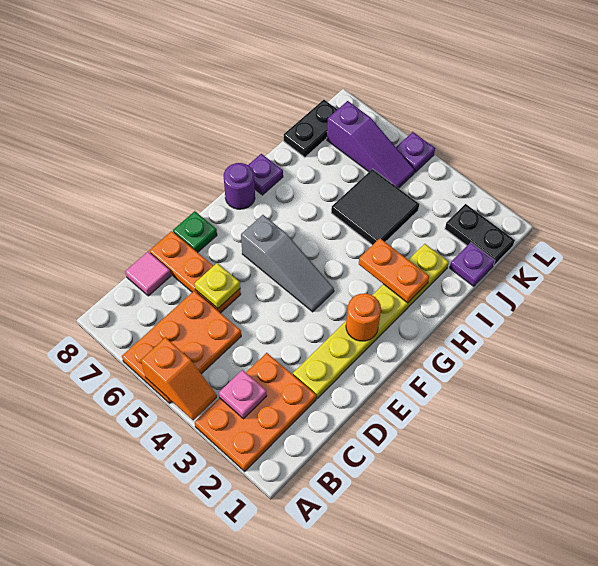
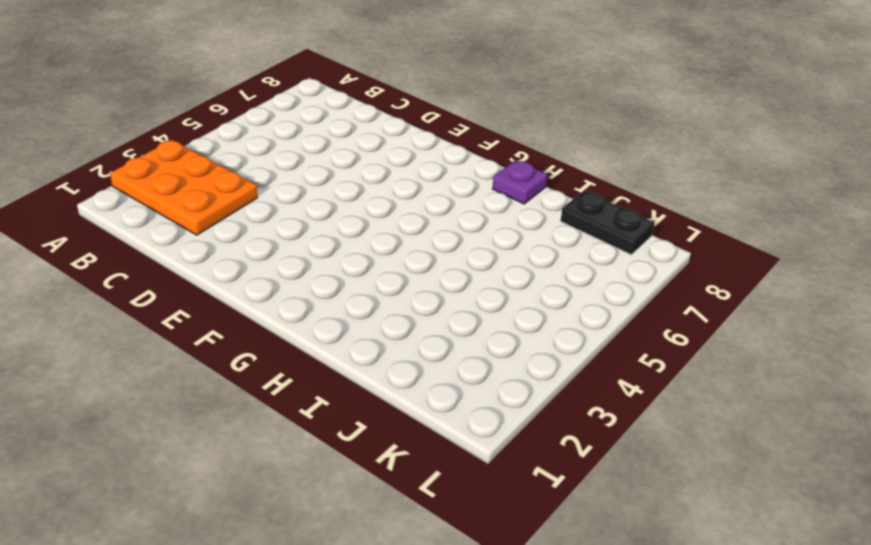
none -> orange 2x3 plate [122,291,241,403]
none -> pink 1x1 tile [125,252,171,296]
none -> yellow 1x6 plate [293,244,449,399]

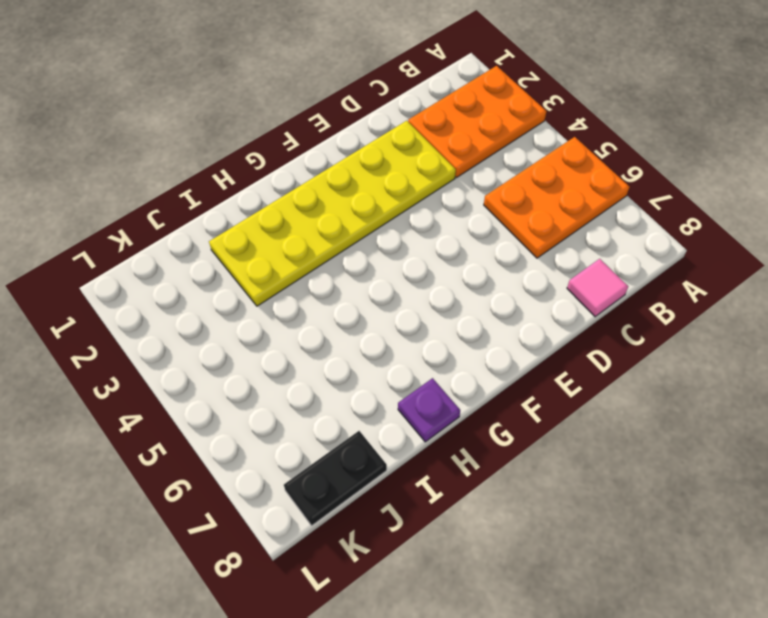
yellow 2x6 plate [209,121,456,306] -> yellow 1x6 plate [293,244,449,399]
none -> orange 1x3 plate [149,231,241,313]
none -> green 1x1 plate [173,211,217,253]
none -> grey 1x3 slope [241,215,334,312]

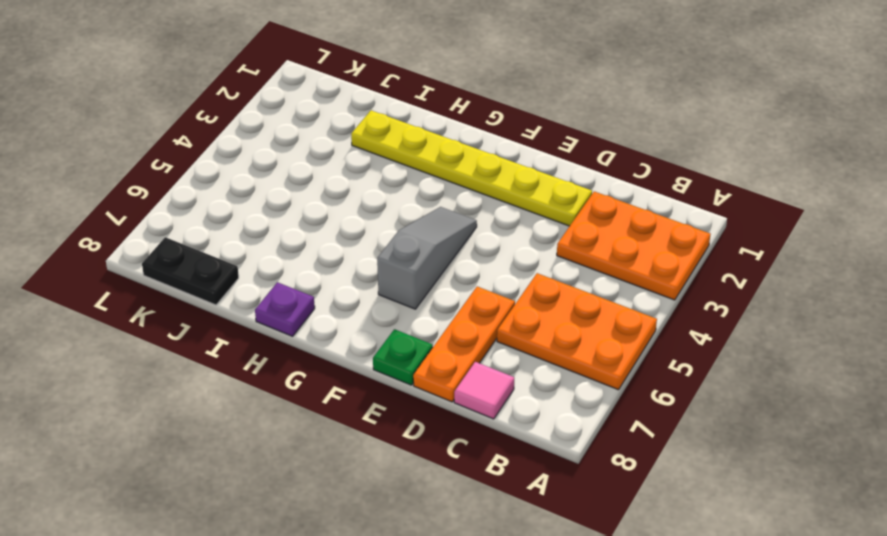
none -> purple 1x1 round brick [224,163,255,209]
none -> black 2x2 tile [331,169,419,245]
none -> purple 1x1 plate [450,242,495,286]

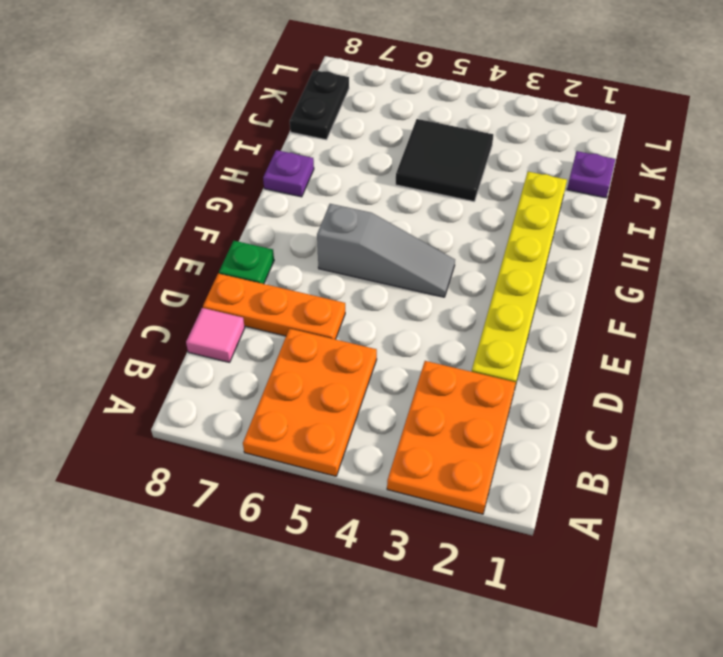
none -> purple 1x1 round brick [224,163,255,209]
none -> black 1x2 plate [445,204,515,265]
none -> purple 1x3 slope [327,101,415,188]

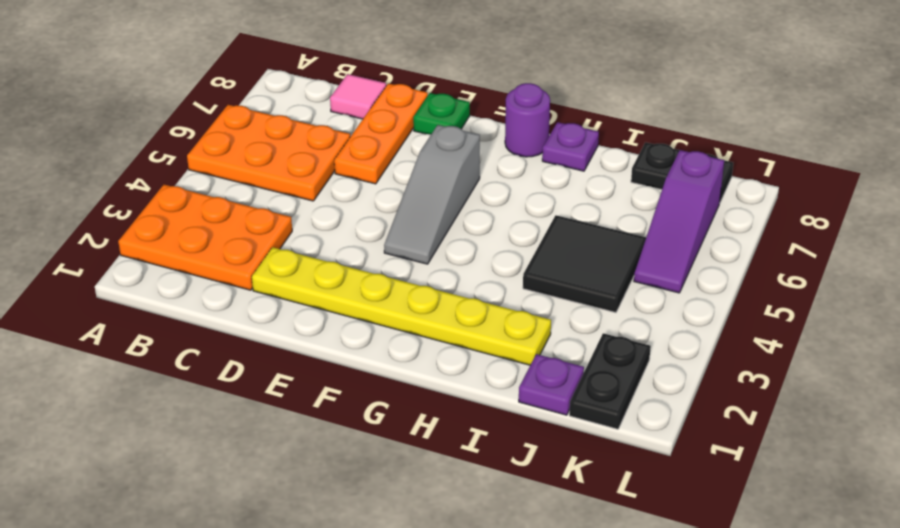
none -> purple 1x1 plate [396,132,435,172]
none -> orange 1x2 slope [141,338,217,420]
none -> pink 1x1 plate [219,370,267,419]

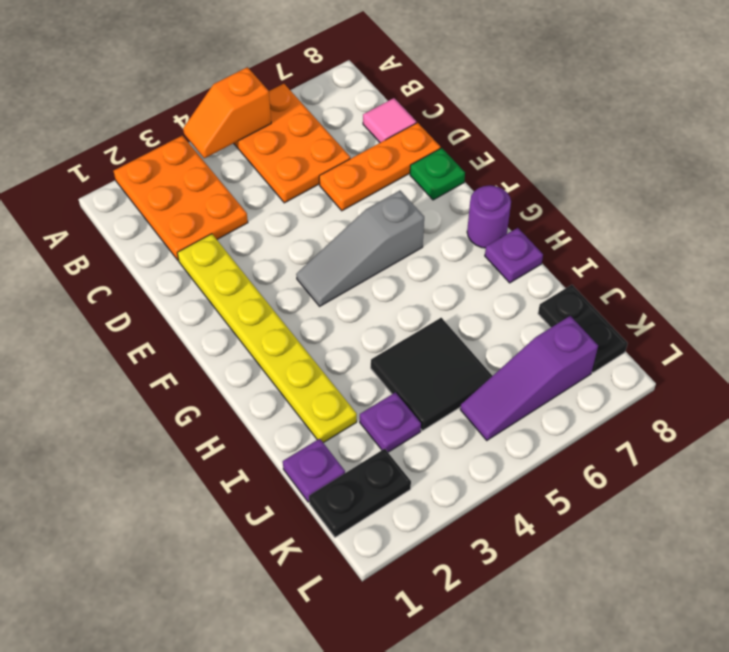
purple 1x1 plate [360,392,421,452] -> purple 1x1 plate moved to [396,132,435,172]
none -> pink 1x1 plate [219,370,267,419]
none -> yellow 1x1 plate [195,263,240,308]
none -> orange 1x1 round brick [346,293,381,341]

